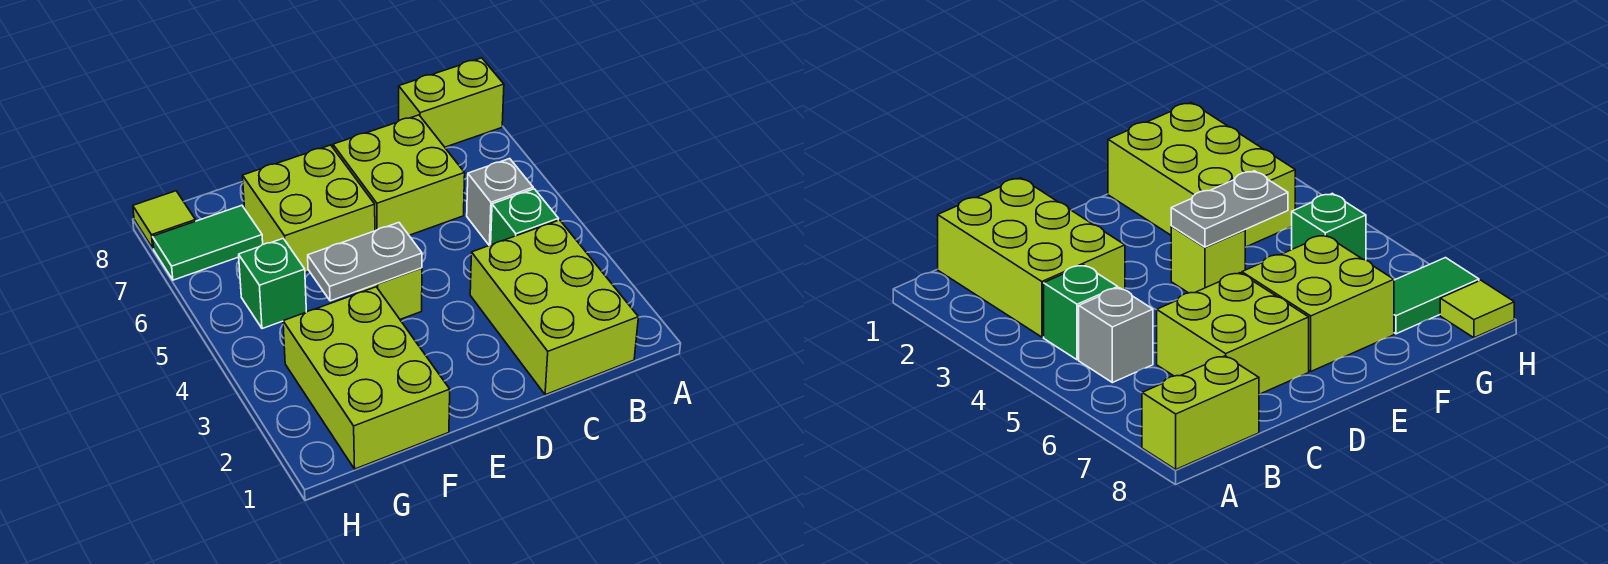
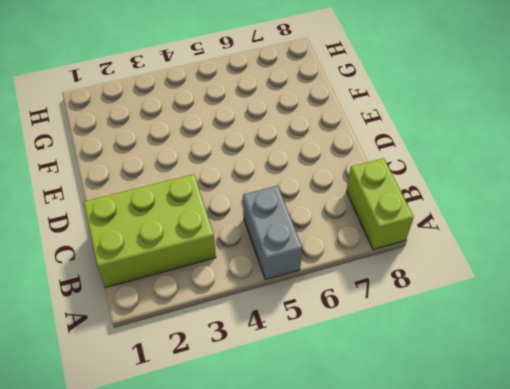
grey 1x2 brick [243,185,302,280] -> grey 1x1 brick [467,159,533,245]
none -> green 1x1 brick [491,189,559,245]
none -> lime 2x2 brick [333,115,465,235]
none -> lime 1x1 brick [356,268,422,319]

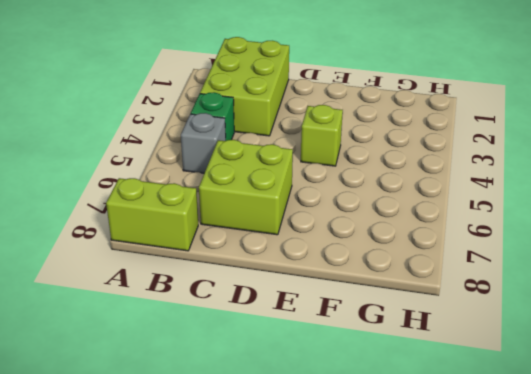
none -> lime 2x2 brick [242,145,375,273]
none -> lime 2x3 brick [283,287,450,469]
none -> green 1x1 brick [239,239,306,329]

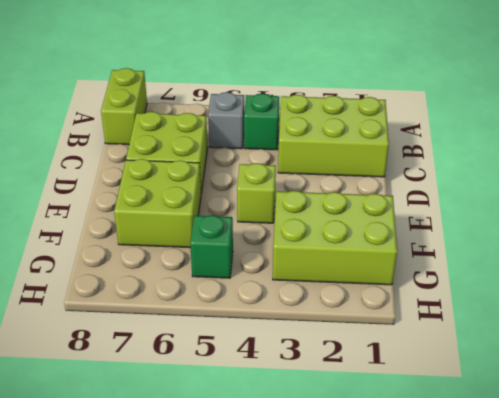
none -> green 1x2 tile [153,205,263,280]
none -> lime 1x1 tile [133,191,196,249]
none -> grey 1x2 plate [308,223,422,301]

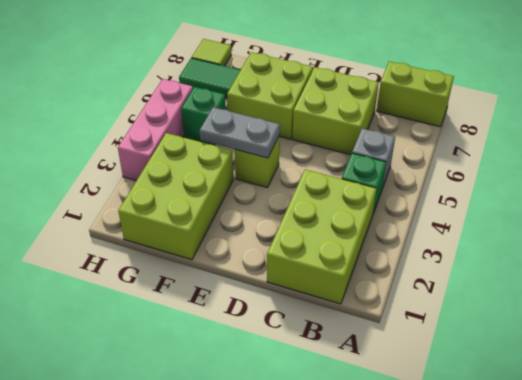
pink 1x3 brick [118,79,193,181] -> none

